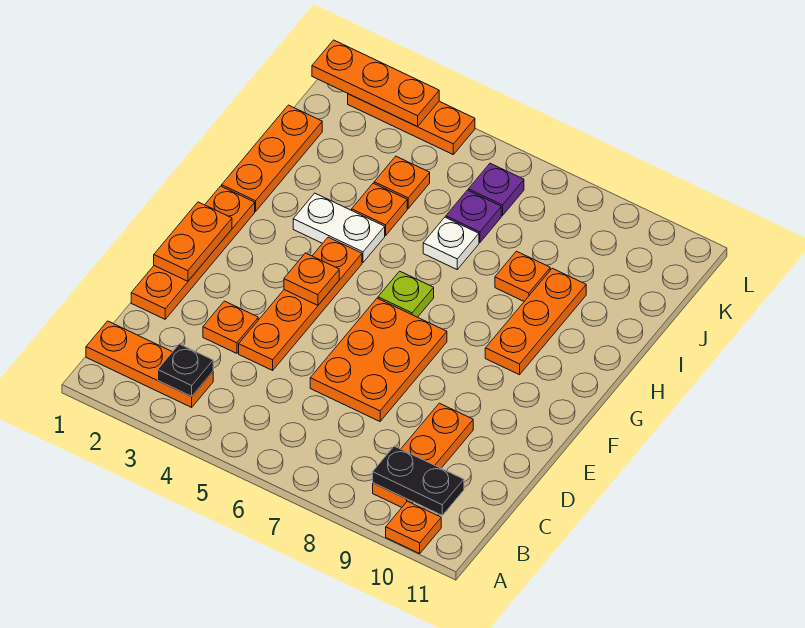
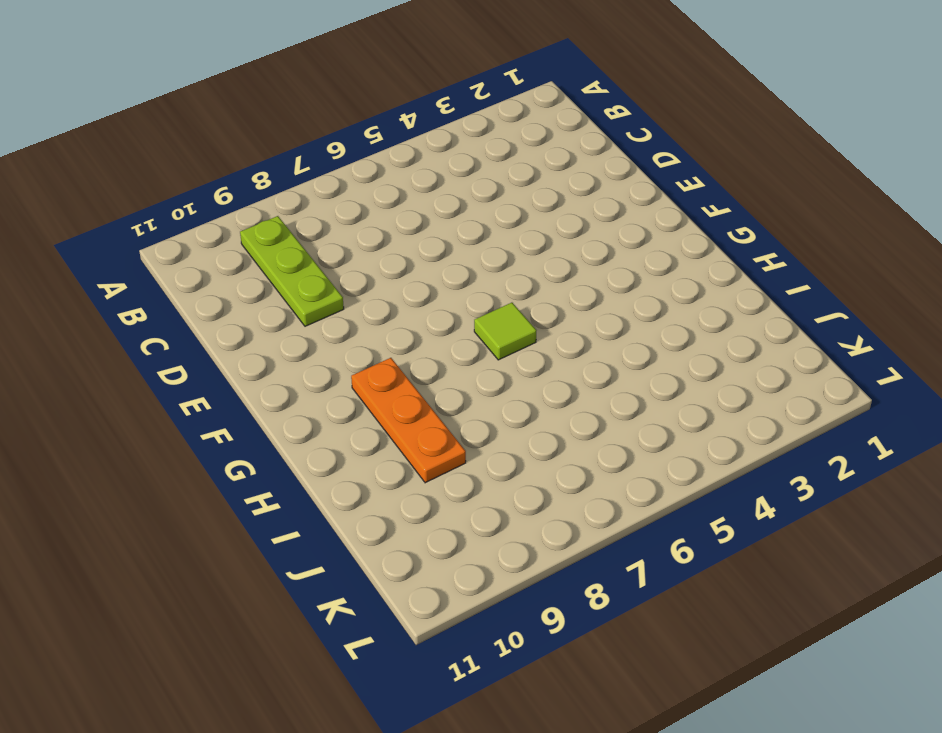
lime 1x3 plate [240,216,344,326] -> orange 1x3 plate [373,403,473,507]
lime 1x1 tile [474,303,537,360] -> lime 1x1 plate [378,271,434,317]
none -> orange 1x1 plate [386,501,441,554]
none -> orange 1x3 plate [86,321,213,407]
none -> orange 1x4 plate [131,186,255,319]

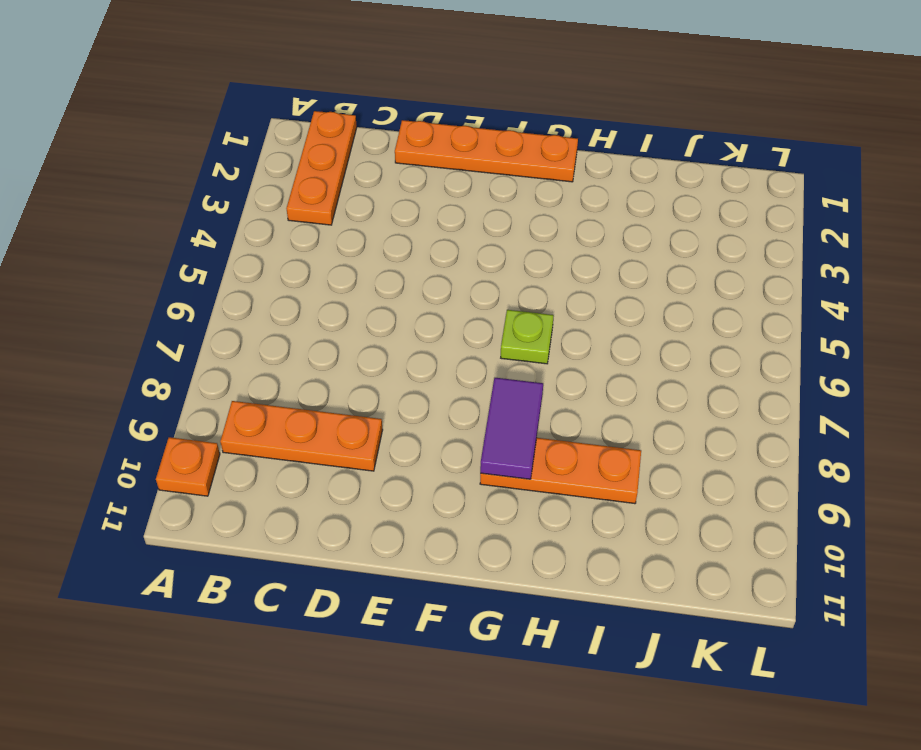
purple 1x2 tile [480,378,543,479] -> none
none -> orange 1x1 plate [203,301,258,353]
none -> orange 1x4 plate [239,237,362,370]
none -> orange 2x3 plate [310,298,447,421]

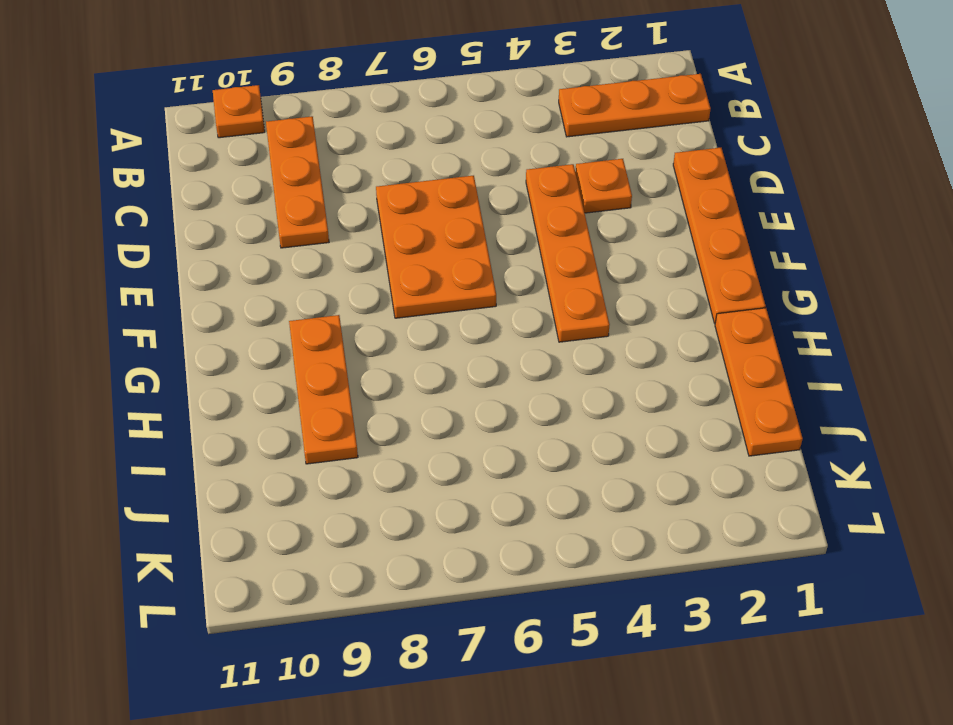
none -> lime 1x1 plate [378,271,434,317]
none -> white 1x2 plate [293,193,385,262]
none -> orange 1x1 plate [352,183,407,236]

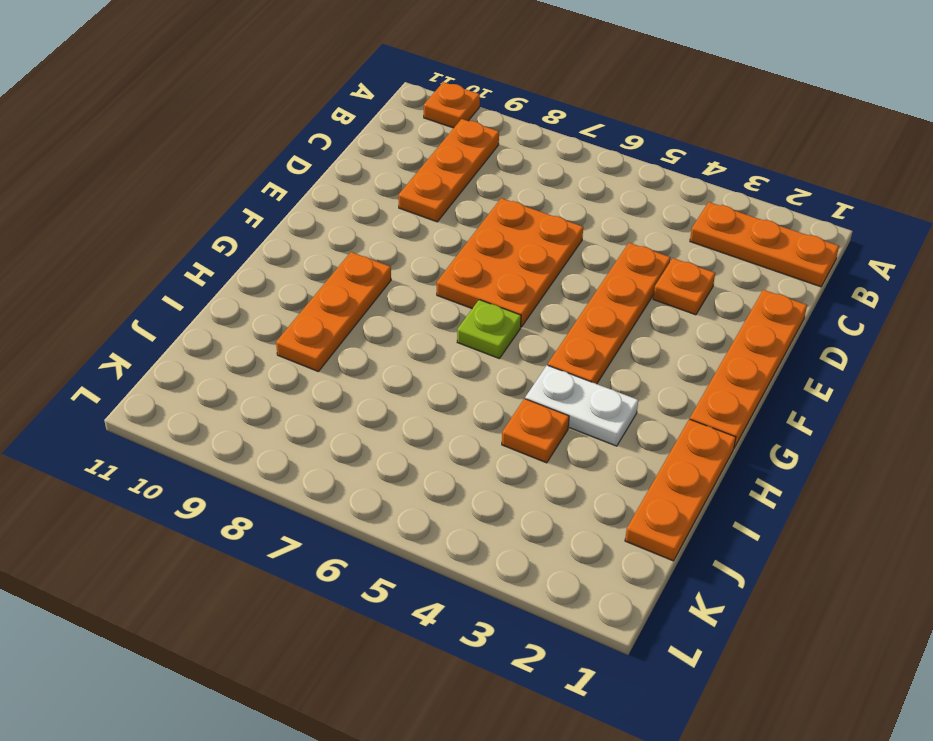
none -> white 1x1 plate [423,217,479,269]
none -> orange 1x1 plate [495,251,550,301]
none -> orange 1x1 plate [374,156,430,208]

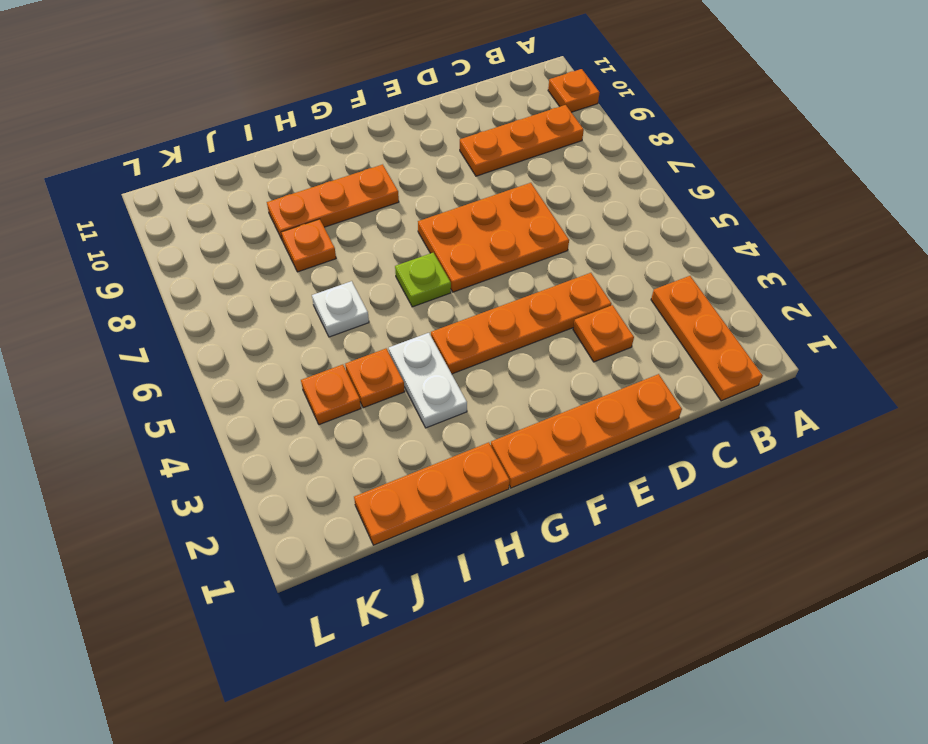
none -> purple 1x1 plate [446,190,501,243]
none -> purple 1x1 plate [468,163,524,216]
none -> orange 1x3 plate [348,94,475,154]

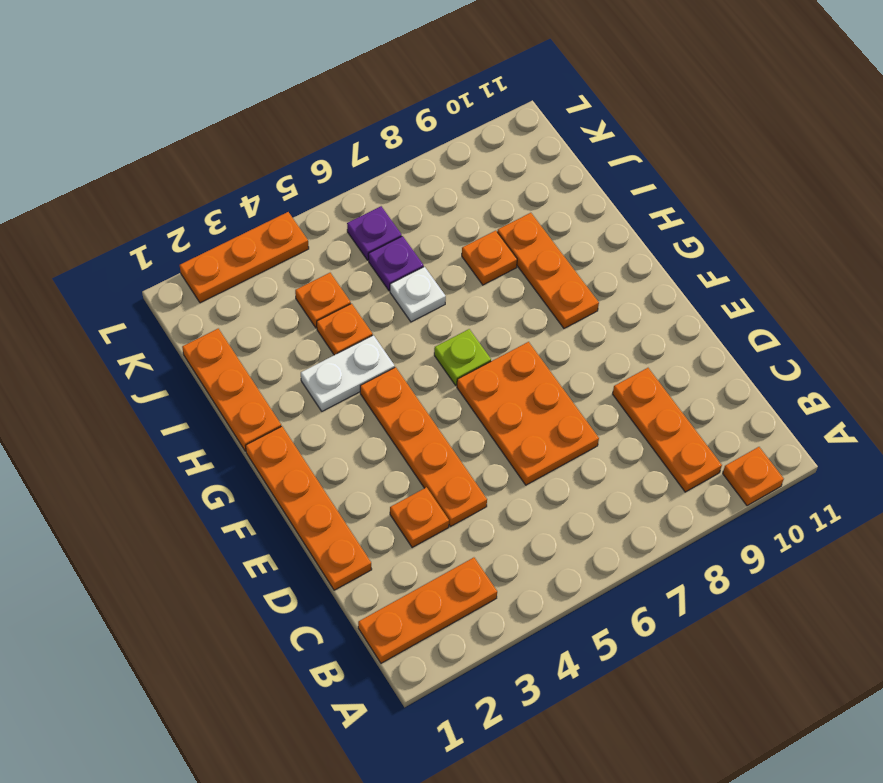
none -> black 1x1 plate [158,344,213,396]
none -> black 1x2 plate [373,446,464,515]
none -> orange 1x2 plate [154,202,232,281]

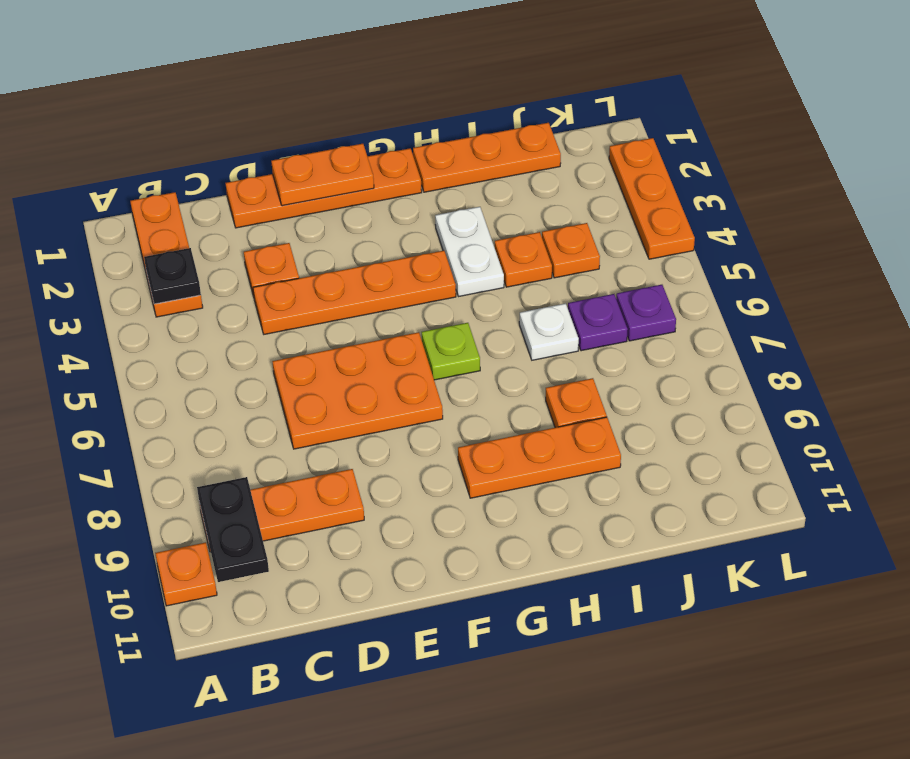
none -> orange 1x1 plate [284,253,339,305]
none -> orange 1x3 plate [312,40,439,126]

